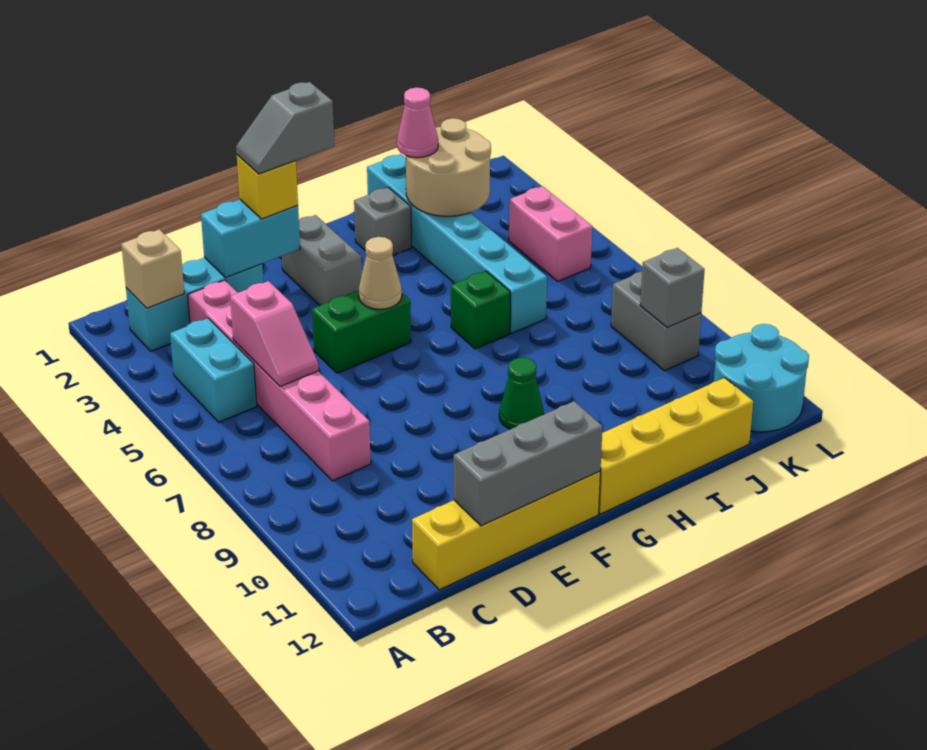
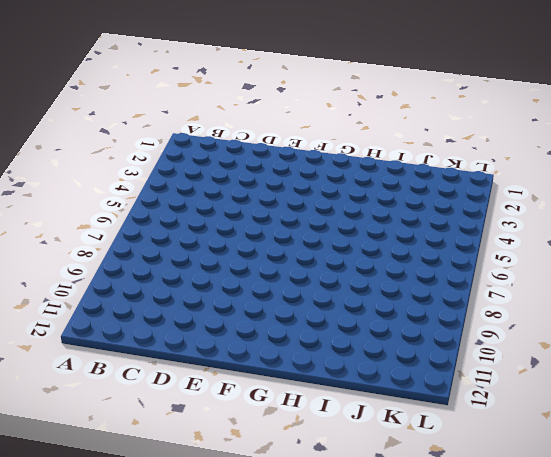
none -> cyan 1x3 brick [126,257,263,351]
none -> cyan 1x2 brick [170,318,257,422]
none -> pink 1x6 brick [188,280,371,481]

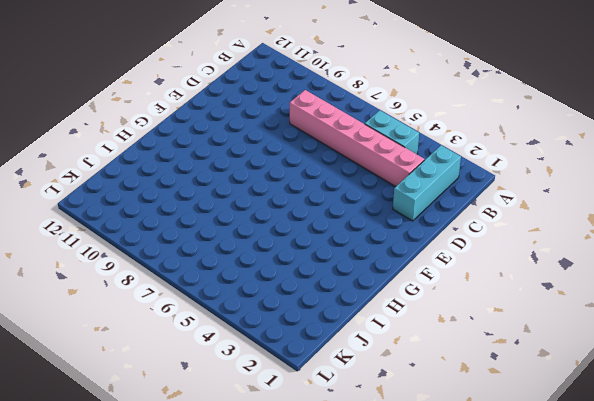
none -> yellow 1x4 brick [412,472,600,590]
none -> green 1x2 brick [312,290,411,373]
none -> grey 1x2 brick [282,215,362,305]

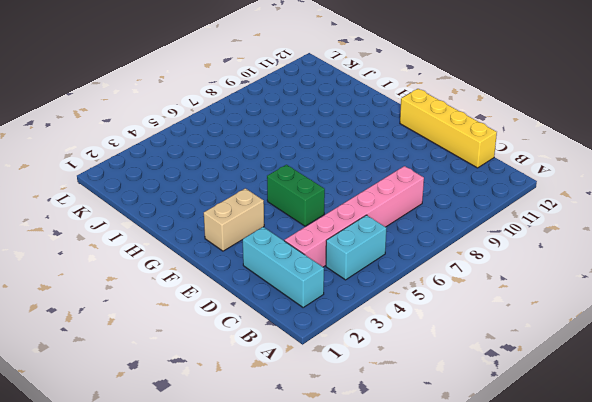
tan 1x2 brick [204,188,264,251] -> grey 1x2 brick [282,215,362,305]
none -> green 1x1 cone [499,358,544,429]
none -> yellow 1x4 brick [599,378,753,514]
none -> grey 1x1 brick [354,187,411,255]

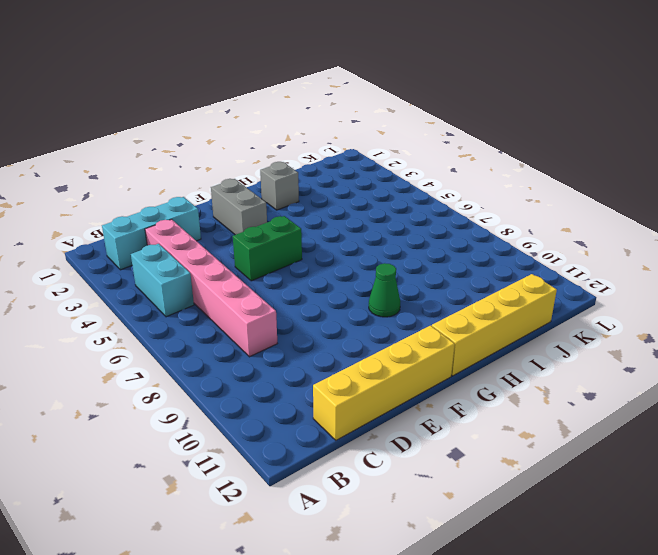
none -> green 1x1 brick [451,271,510,349]
none -> cyan 1x6 brick [367,154,547,333]
none -> pink 1x2 brick [509,186,592,281]

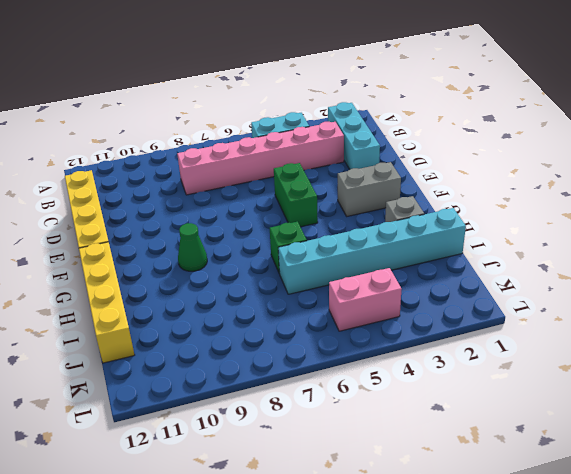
none -> grey 1x2 brick [611,272,701,371]
none -> cyan 2x2 round brick [714,324,809,432]
none -> tan 1x1 brick [121,229,184,308]

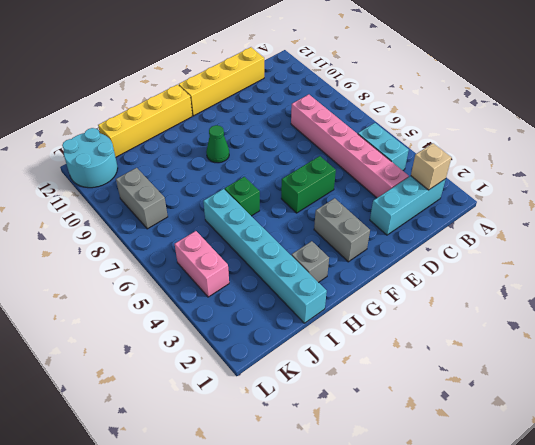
none -> pink 1x2 slope [230,281,318,387]
none -> cyan 1x2 brick [201,199,300,278]
none -> grey 1x3 brick [454,401,602,526]

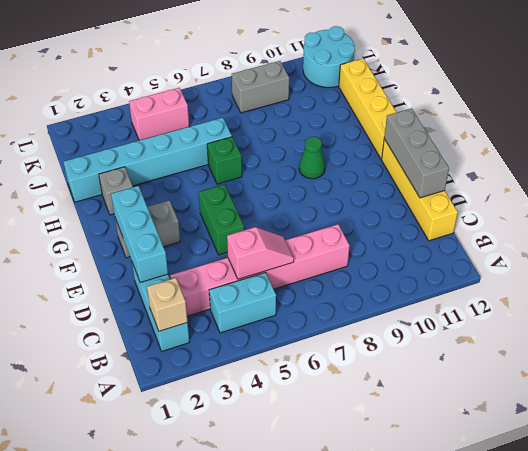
cyan 1x3 brick [111,186,168,283] -> cyan 1x2 brick [201,199,300,278]
none -> tan 1x1 cone [359,237,402,309]
none -> tan 2x2 round brick [406,118,491,216]
none -> grey 1x1 brick [640,248,705,328]

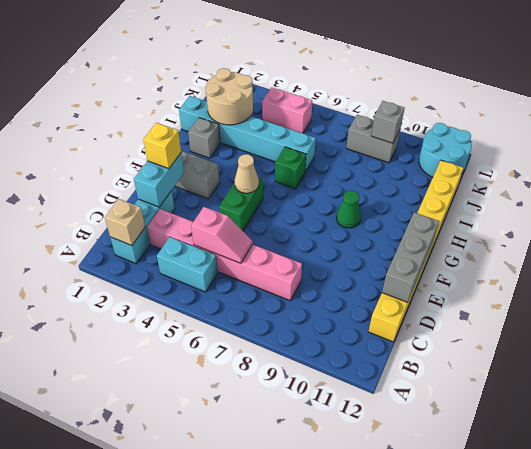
none -> pink 1x1 cone [397,87,438,158]
none -> grey 1x2 slope [236,82,334,174]

